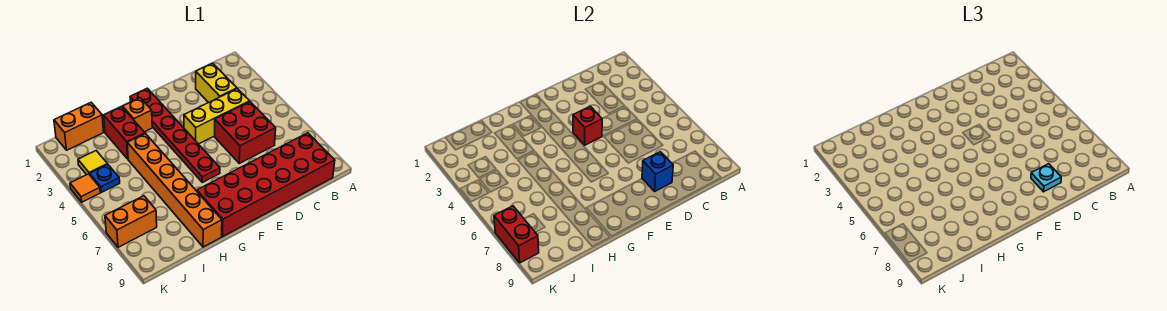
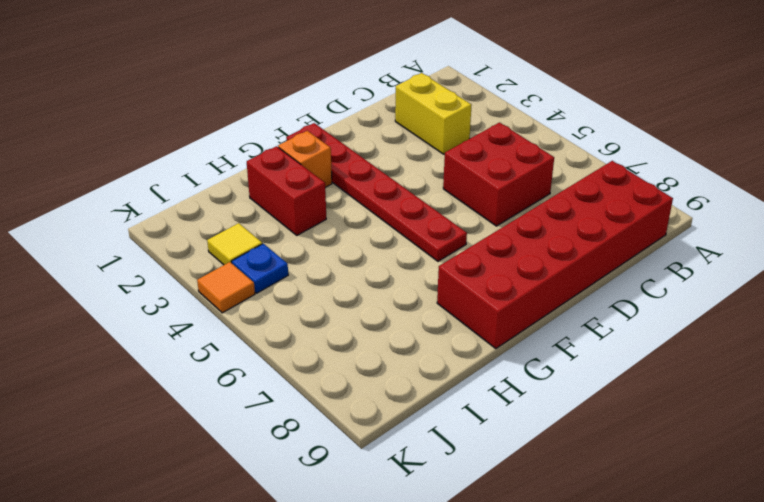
none -> yellow 1x3 brick [184,89,250,144]
none -> orange 1x6 brick [127,134,222,247]
none -> orange 1x2 brick [54,103,104,150]

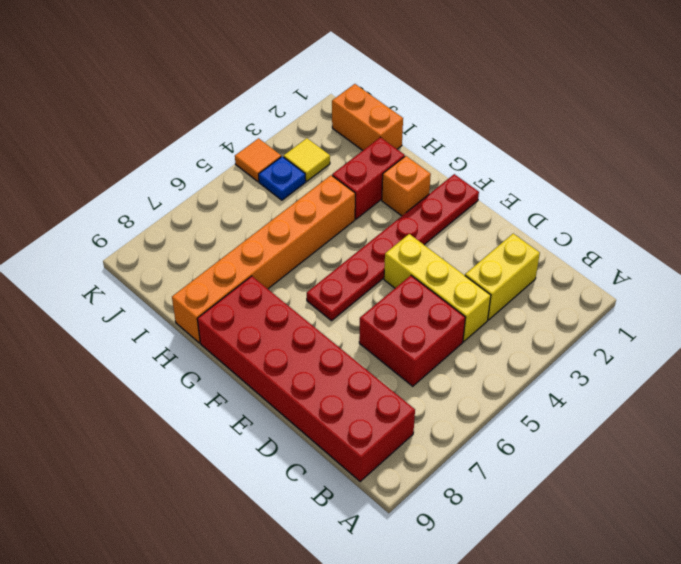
none -> orange 1x2 brick [105,196,157,247]
none -> blue 1x1 brick [642,152,673,191]
none -> red 1x1 brick [573,106,602,145]

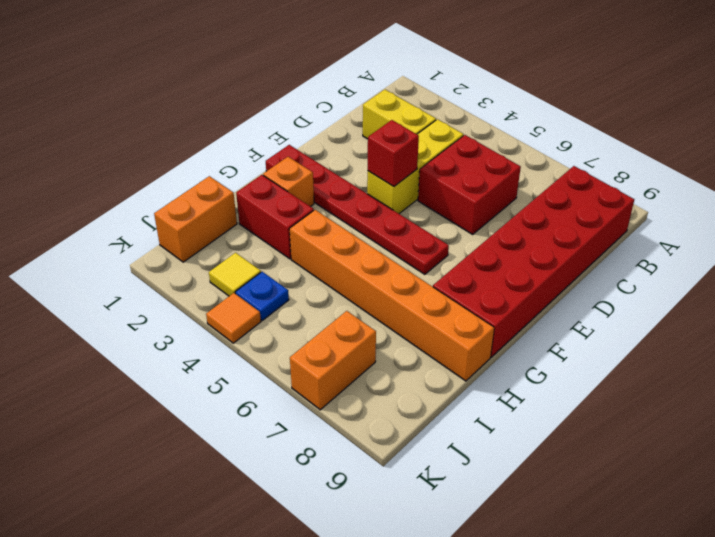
none -> blue 1x1 brick [642,152,673,191]
none -> red 1x2 brick [494,206,539,263]
none -> cyan 1x1 plate [1031,164,1061,192]

